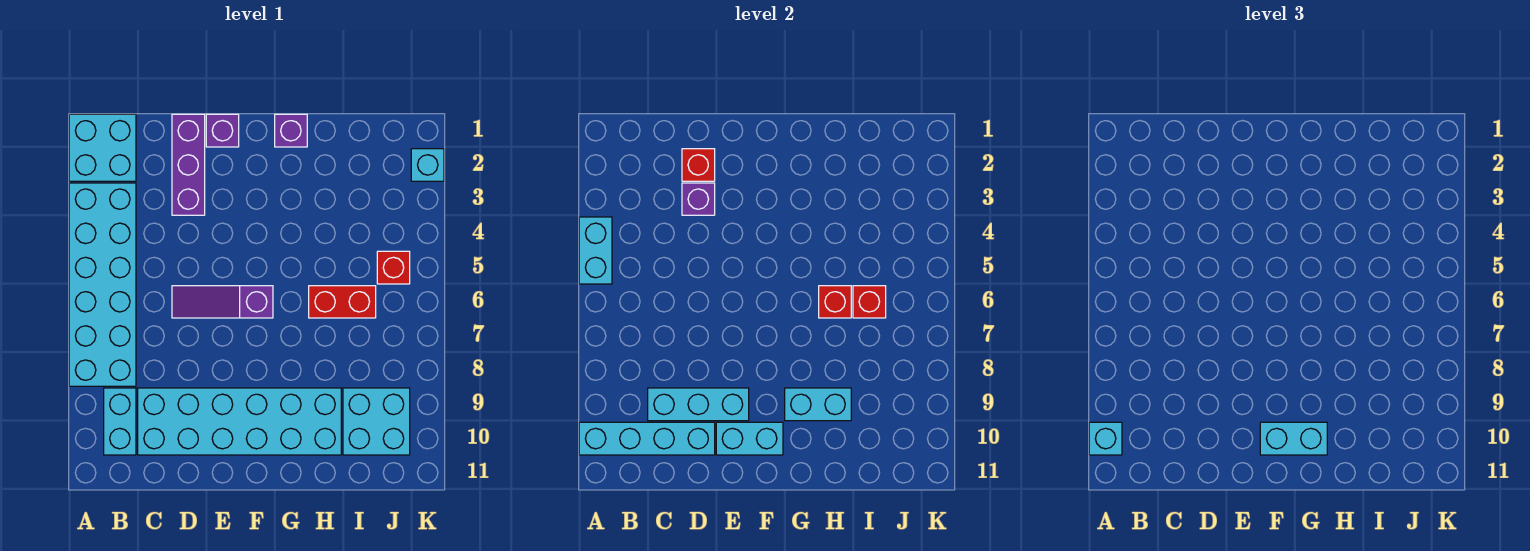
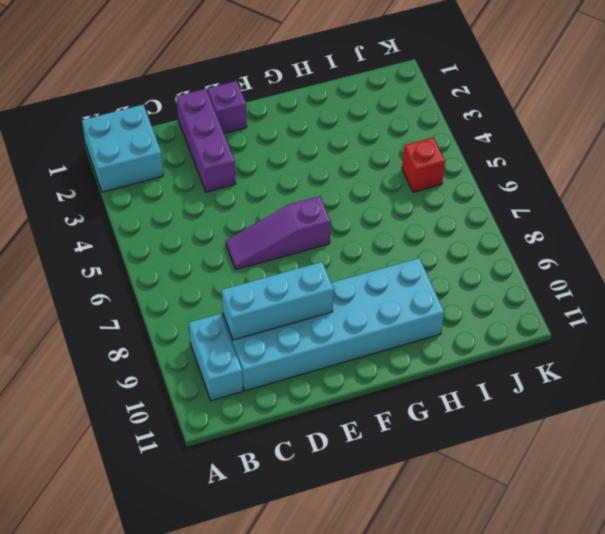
none -> cyan 2x6 brick [69,183,136,386]
none -> purple 1x1 brick [275,114,307,147]
none -> red 1x2 brick [309,286,376,318]

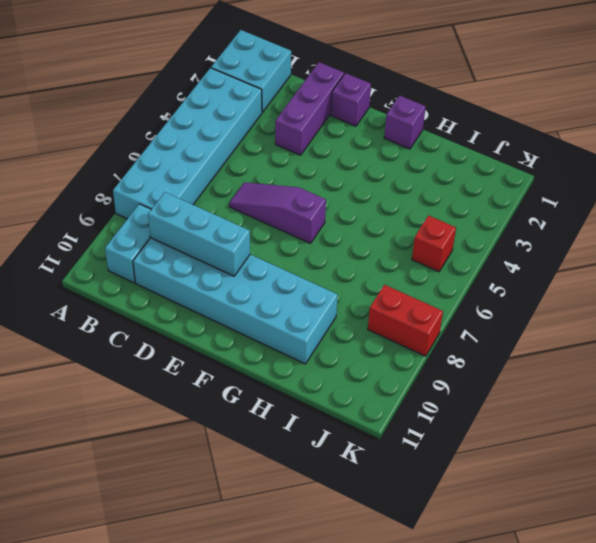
red 1x2 brick [368,285,443,356] -> red 1x2 brick moved to [309,286,376,318]
none -> cyan 2x2 brick [343,388,410,455]
none -> cyan 1x1 brick [411,149,444,181]
none -> cyan 1x2 brick [579,217,612,284]

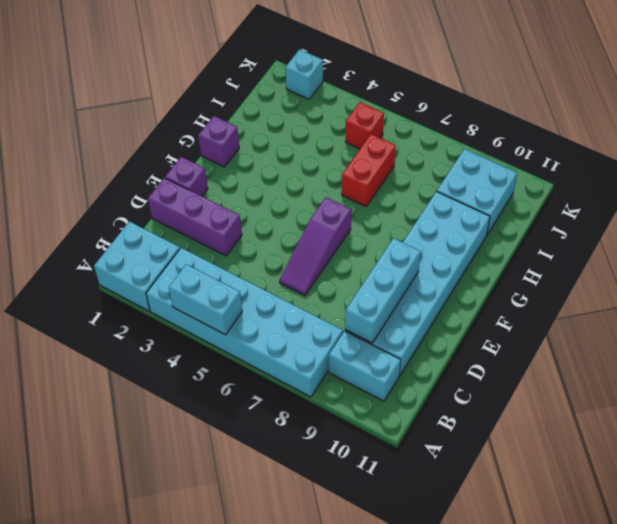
none -> cyan 1x4 brick [579,422,715,455]
none -> red 1x1 brick [682,149,715,181]
none -> purple 1x1 brick [682,183,715,215]

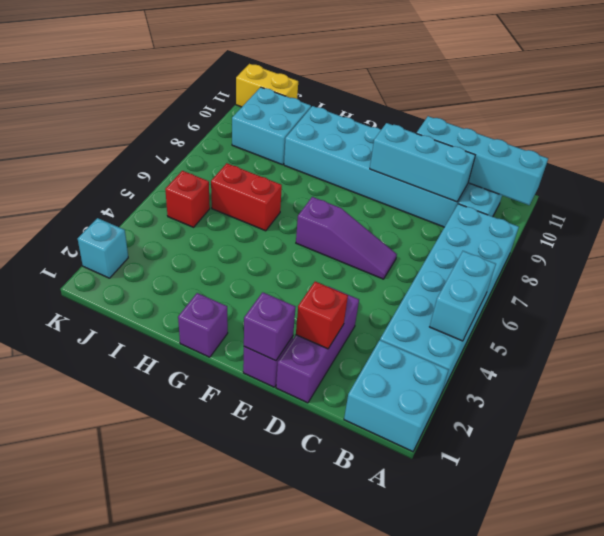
purple 1x1 brick [244,292,296,361] -> purple 1x1 brick moved to [682,183,715,215]
yellow 1x2 brick [236,64,298,107] -> none
none -> cyan 1x2 brick [716,422,783,455]
none -> cyan 1x2 brick [785,388,851,421]
none -> red 1x1 brick [819,286,851,318]

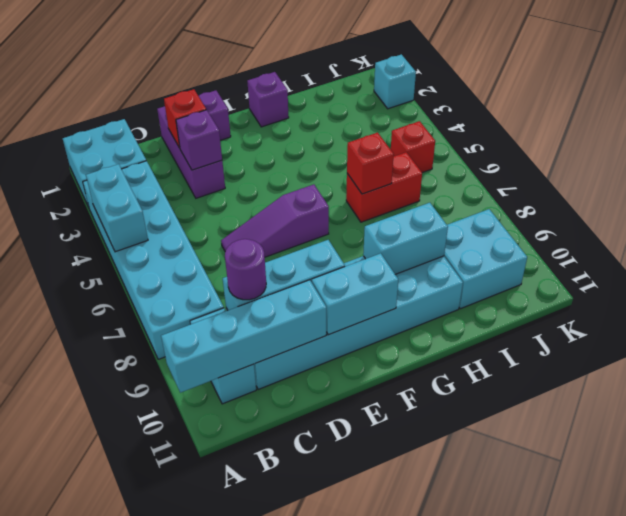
purple 1x1 round brick [225,239,266,300] -> none
none -> red 1x1 brick [853,286,886,318]
none -> cyan 1x1 brick [1089,422,1122,455]
none -> cyan 1x2 brick [1260,422,1327,455]

